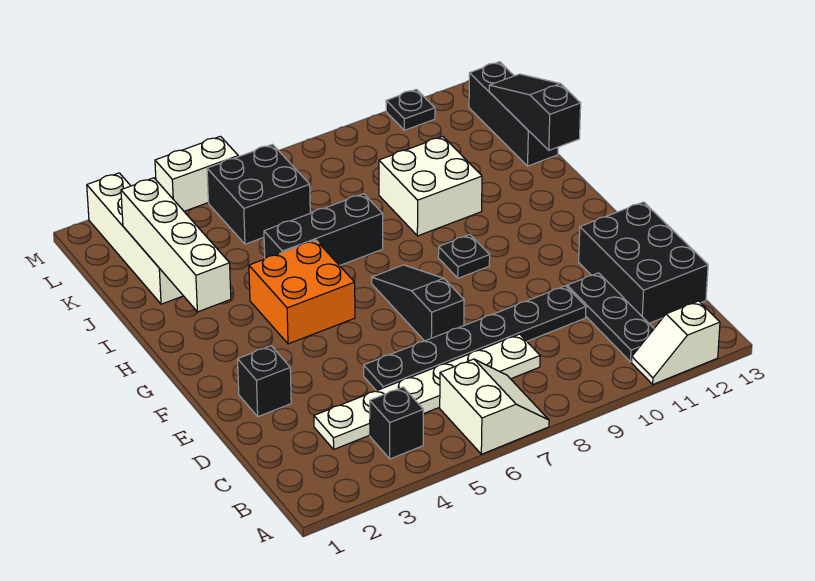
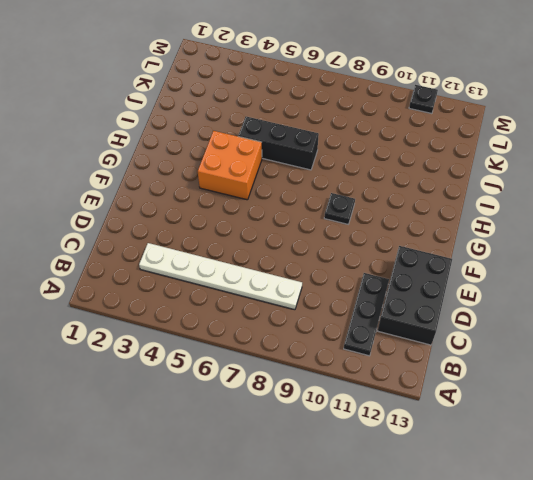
none -> white 2x2 slope [440,359,549,454]
none -> white 1x2 slope [632,301,720,384]
none -> black 1x1 brick [370,387,423,459]

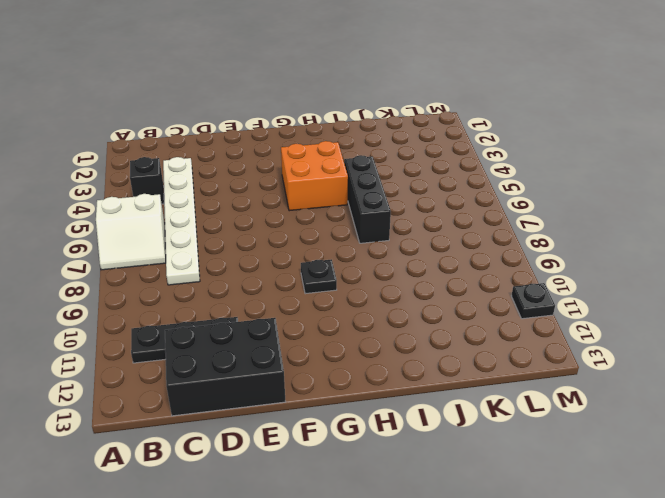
none -> white 1x2 slope [632,301,720,384]
none -> black 1x6 plate [364,286,586,391]
none -> black 1x1 brick [238,346,291,417]

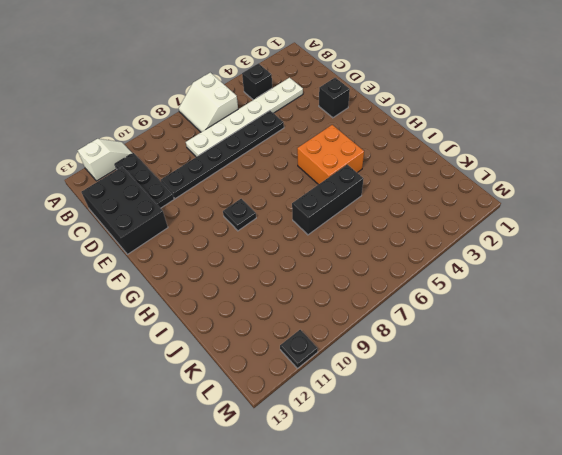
none -> black 1x3 slope [372,265,464,341]
none -> white 2x2 brick [379,136,482,236]
none -> white 1x4 brick [87,173,183,304]

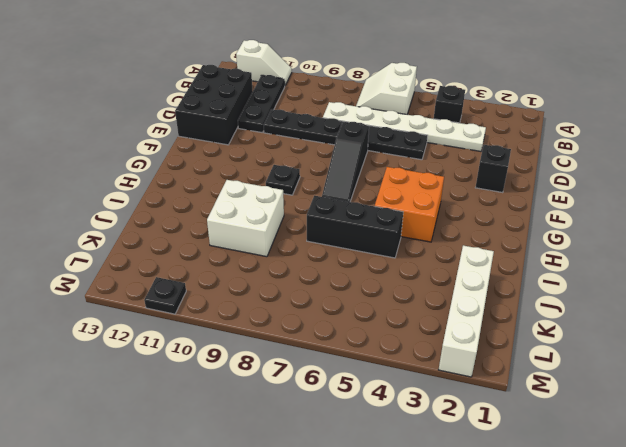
none -> black 1x3 brick [469,62,558,166]
none -> black 2x2 brick [207,144,310,244]
none -> white 1x2 brick [155,136,238,211]

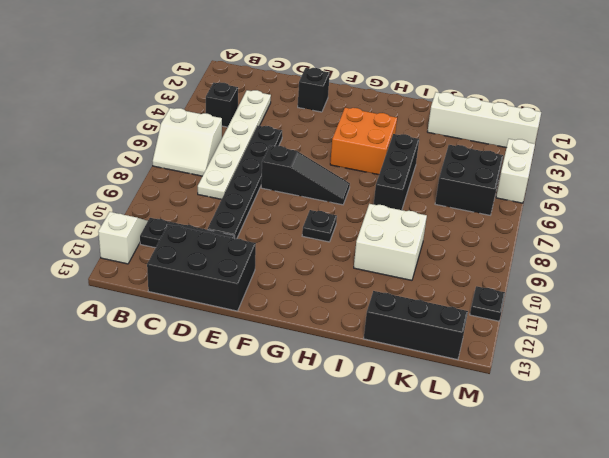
none -> white 1x4 brick [121,178,231,312]
none -> black 1x3 slope [489,74,581,150]

